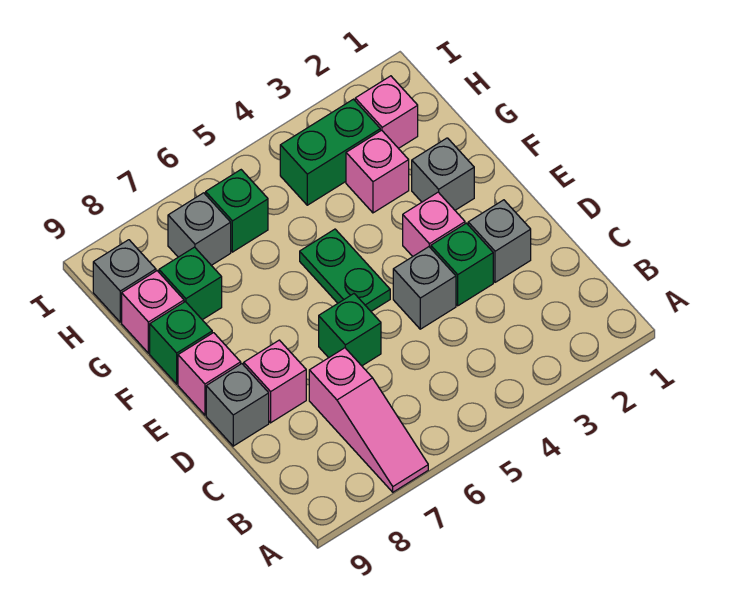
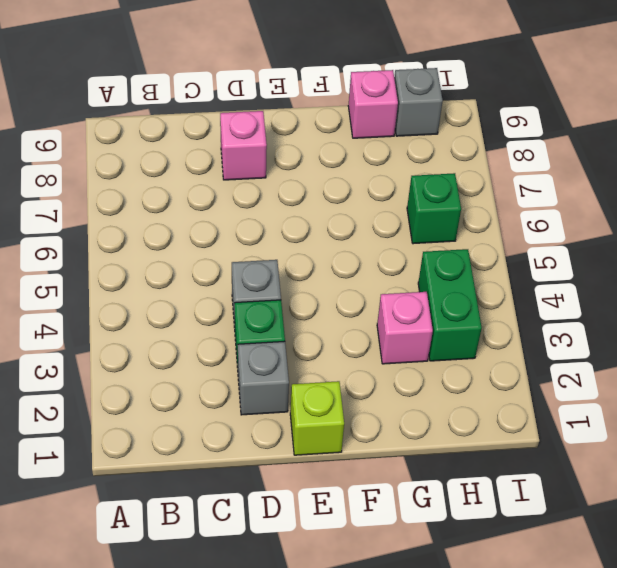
lime 1x1 brick [290,381,344,455] -> none
none -> pink 1x3 slope [309,348,428,492]
none -> green 1x1 brick [319,294,381,366]
none -> grey 1x1 brick [206,364,269,446]

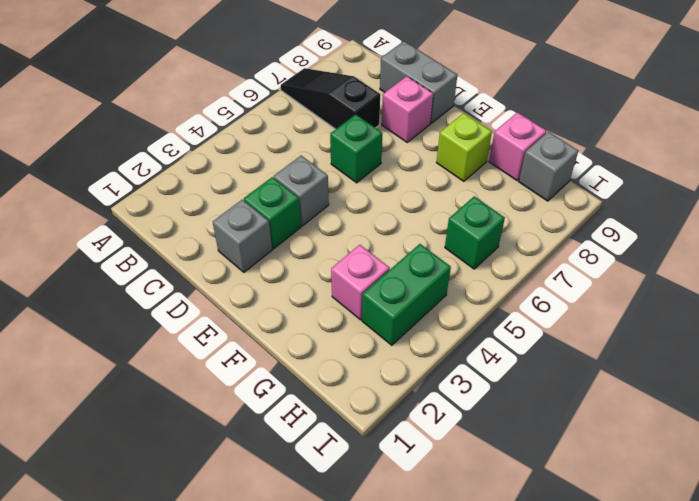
black 1x3 slope [281,68,380,129] -> pink 1x3 slope [309,348,428,492]
grey 1x2 brick [380,41,457,123] -> grey 1x1 brick [206,364,269,446]
lime 1x1 brick [436,113,492,181] -> none
none -> pink 1x1 brick [403,192,465,256]
none -> green 1x2 plate [300,229,390,311]
none -> pink 1x1 brick [178,333,241,415]

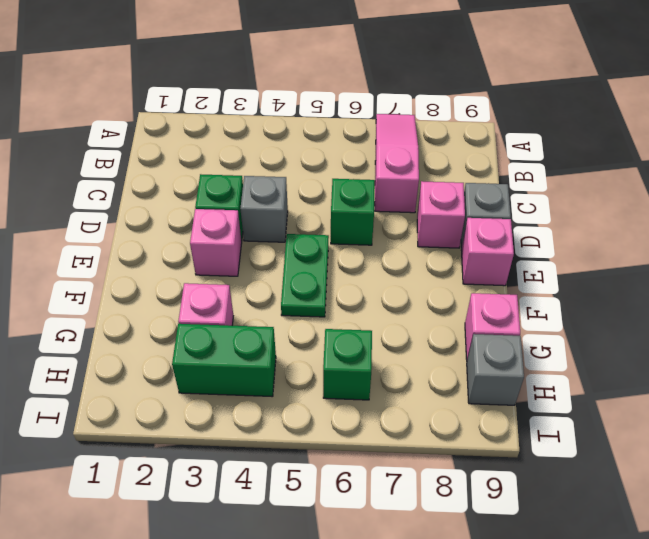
none -> grey 1x1 brick [468,200,531,282]
none -> grey 1x1 brick [412,138,474,210]
none -> green 1x1 brick [150,302,212,384]

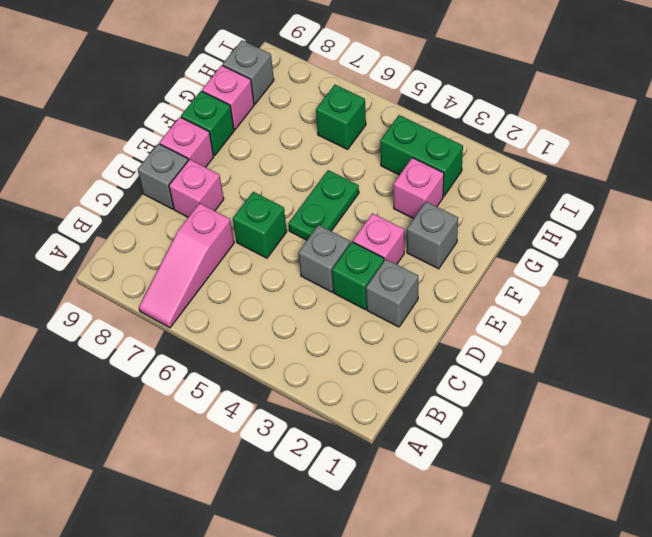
none -> green 1x1 brick [159,247,222,320]
none -> pink 1x1 brick [355,76,418,148]
none -> grey 1x1 brick [168,193,231,265]

